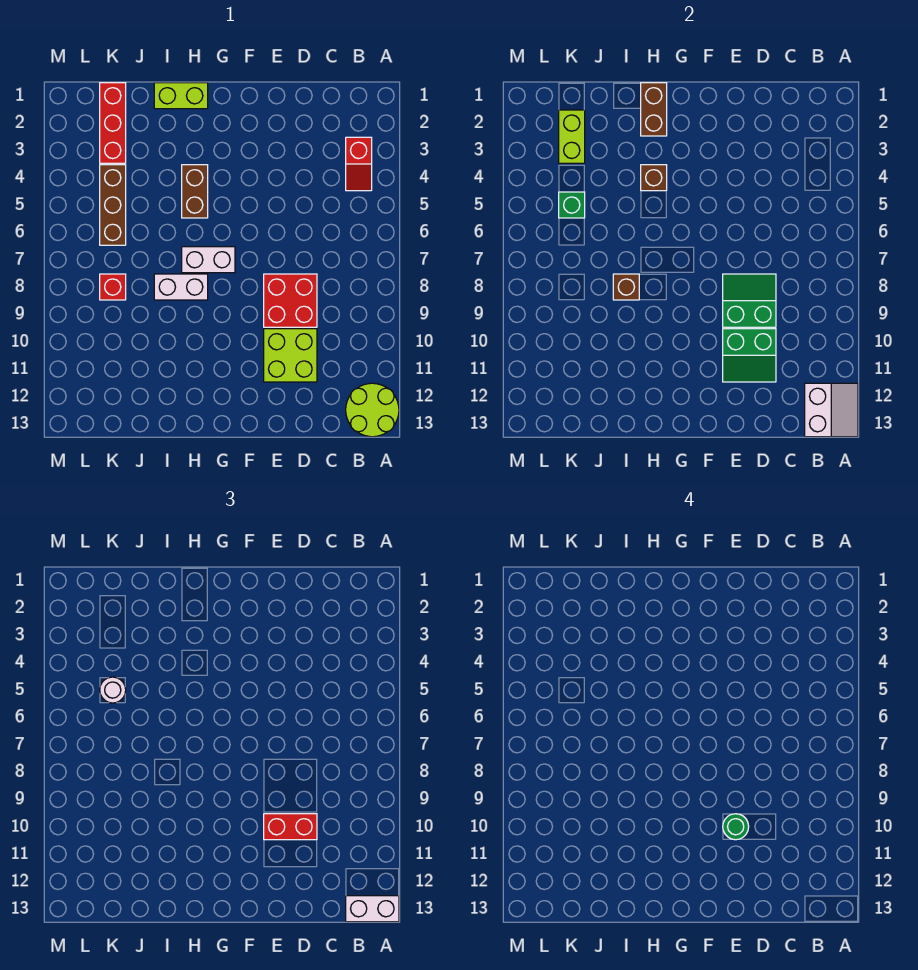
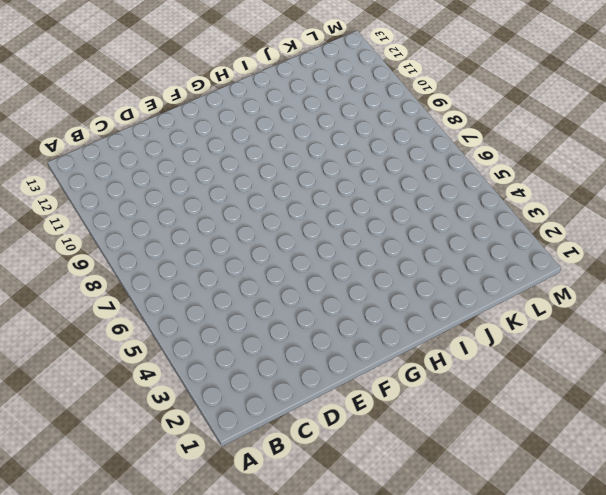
none -> lime 2x2 round brick [346,383,399,437]
none -> red 1x2 slope [346,137,372,191]
none -> red 2x2 brick [264,274,317,327]

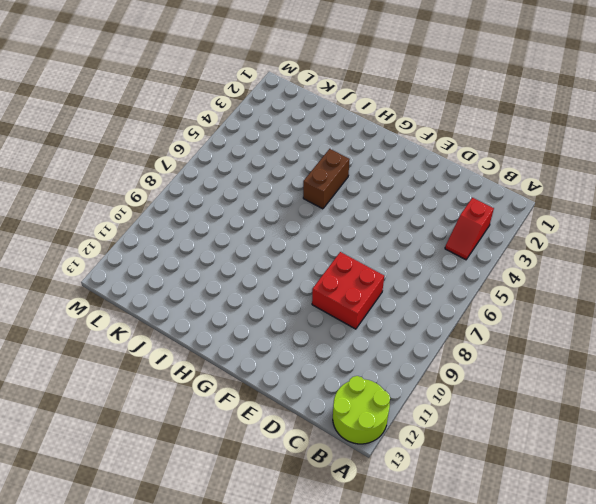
none -> lime 2x2 brick [264,329,317,382]
none -> white 1x2 brick [182,247,235,273]
none -> lime 1x2 brick [154,83,208,109]

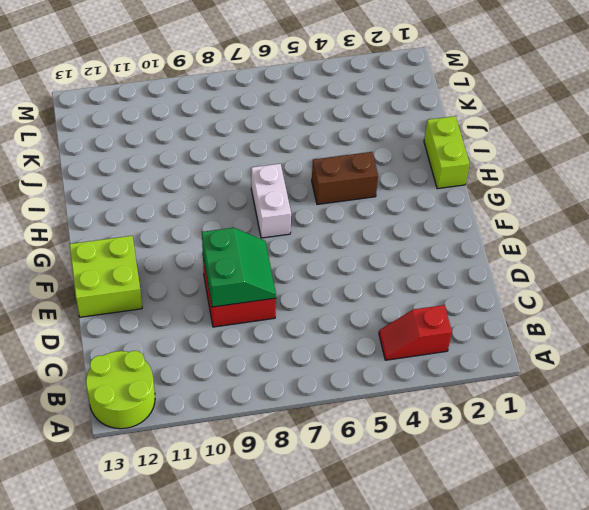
lime 2x2 brick [70,236,142,317] -> lime 2x2 brick moved to [264,329,317,382]
none -> white 1x2 brick [154,274,208,300]
none -> red 1x3 brick [100,83,126,163]
none -> brown 1x3 brick [100,165,126,245]

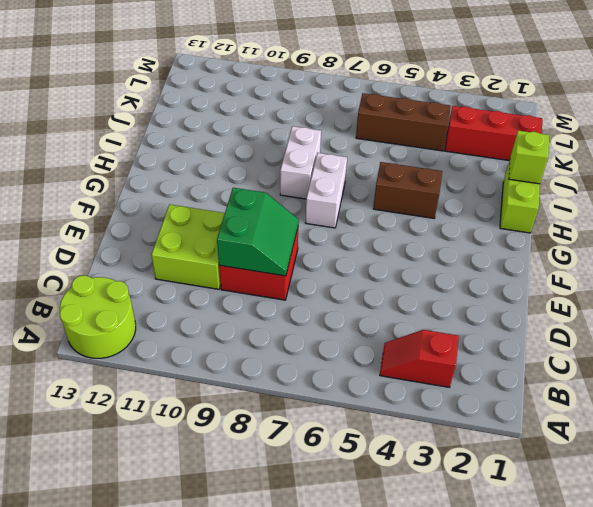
lime 1x1 brick [509,131,549,184] -> none
none -> red 1x1 brick [100,274,126,300]
none -> white 2x2 slope [805,383,858,437]
none -> green 2x2 slope [723,329,776,382]

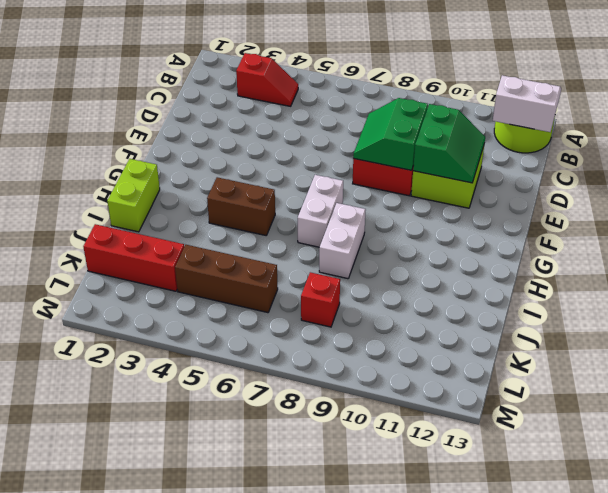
none -> brown 1x2 brick [641,83,667,136]
none -> brown 1x1 brick [641,165,667,191]
none -> brown 1x1 brick [613,274,639,300]

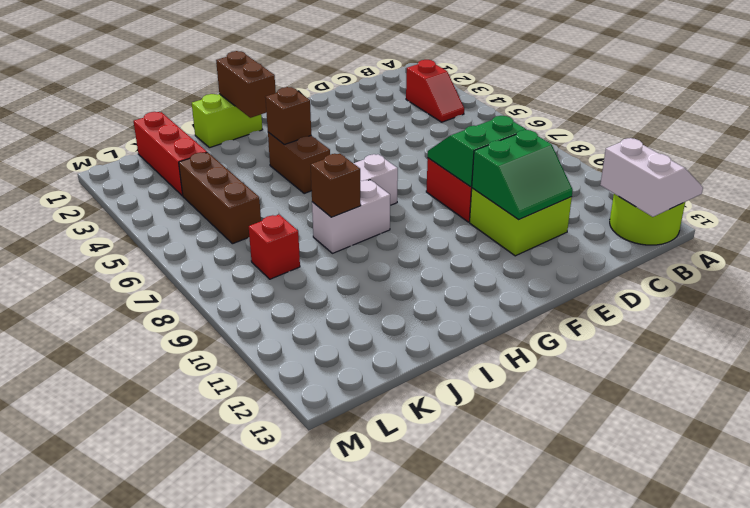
none -> lime 1x2 brick [559,110,585,163]
none -> green 1x1 brick [559,192,585,218]
none -> white 1x2 brick [346,896,399,922]

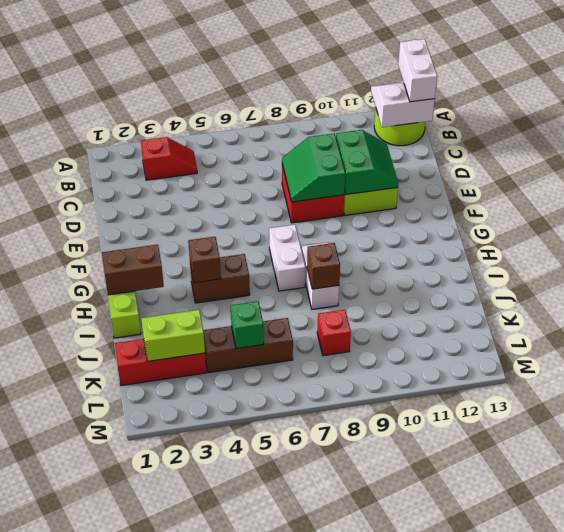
none -> red 1x2 brick [264,814,317,840]
none -> white 1x1 round brick [100,677,126,703]
none -> green 1x1 round brick [723,814,749,840]

